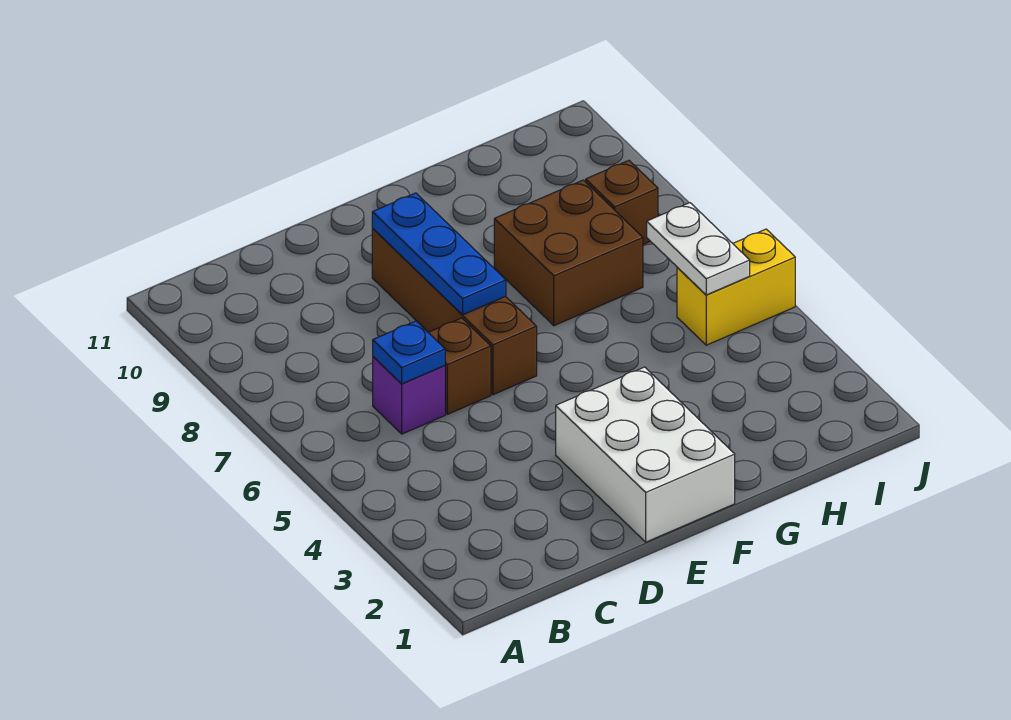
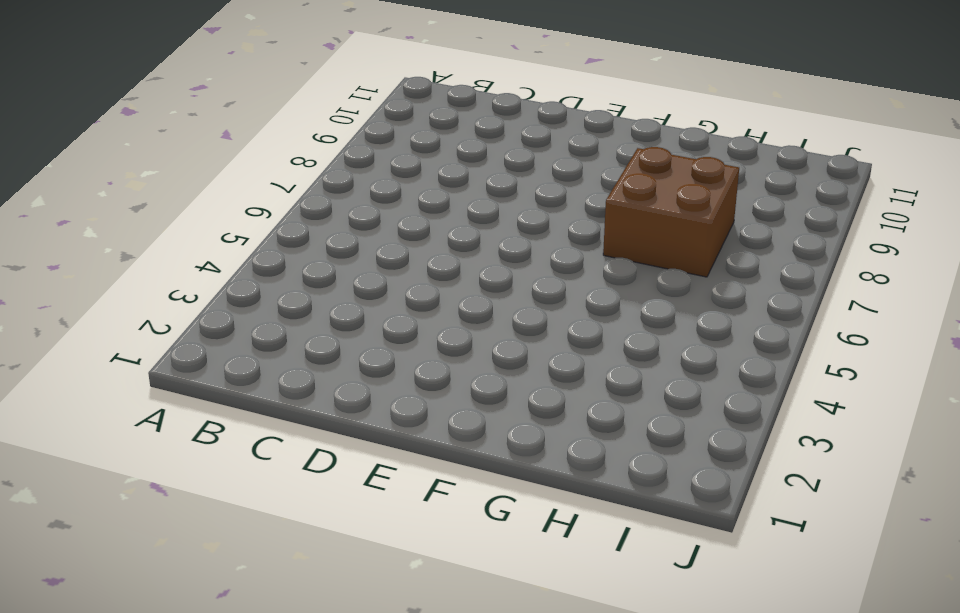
none -> purple 1x1 brick [373,357,445,434]
none -> brown 1x1 brick [428,318,491,414]

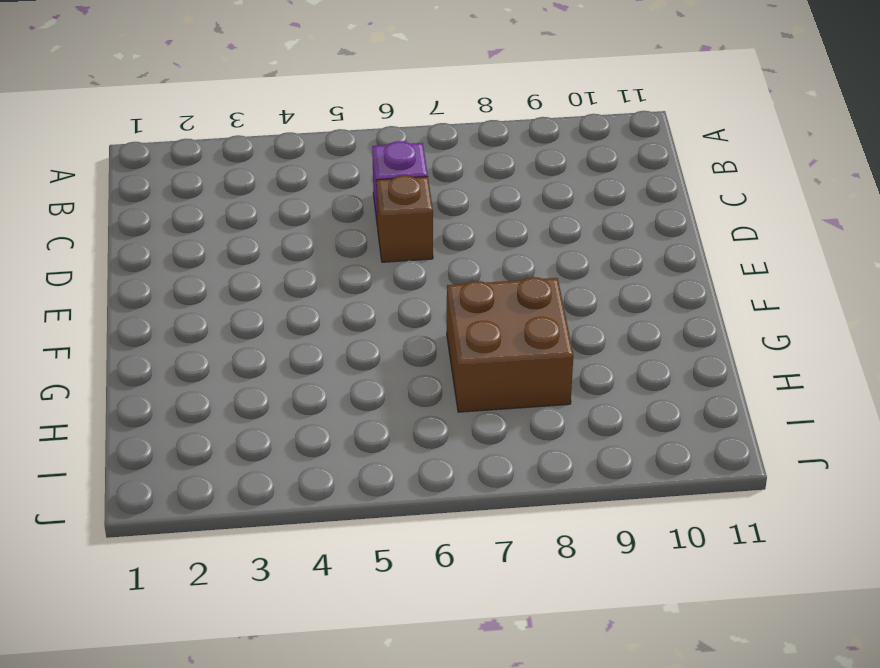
none -> white 2x3 brick [556,367,735,542]
none -> brown 1x4 brick [372,229,537,395]

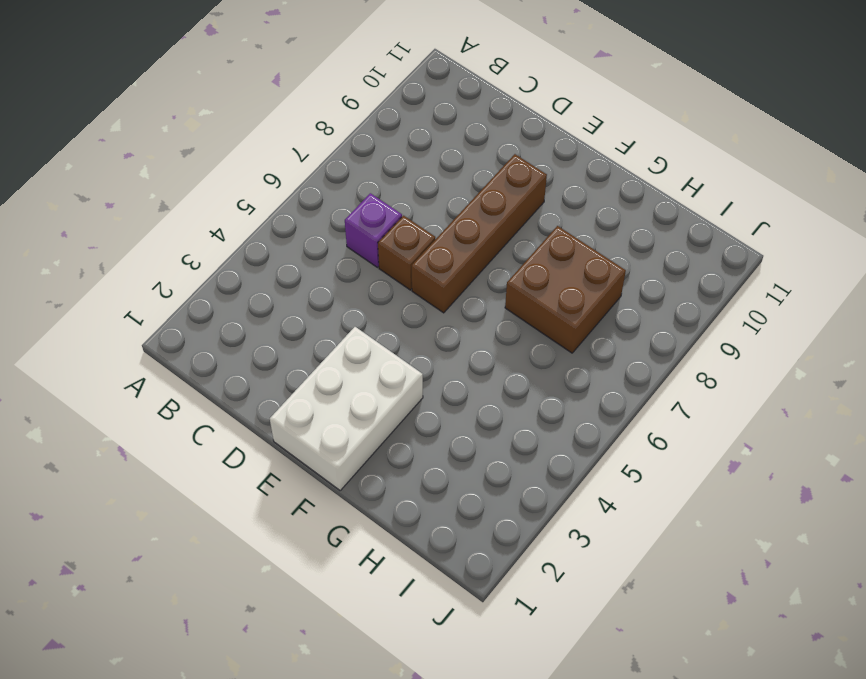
none -> yellow 1x2 brick [677,229,795,345]
none -> brown 1x1 brick [586,160,658,244]

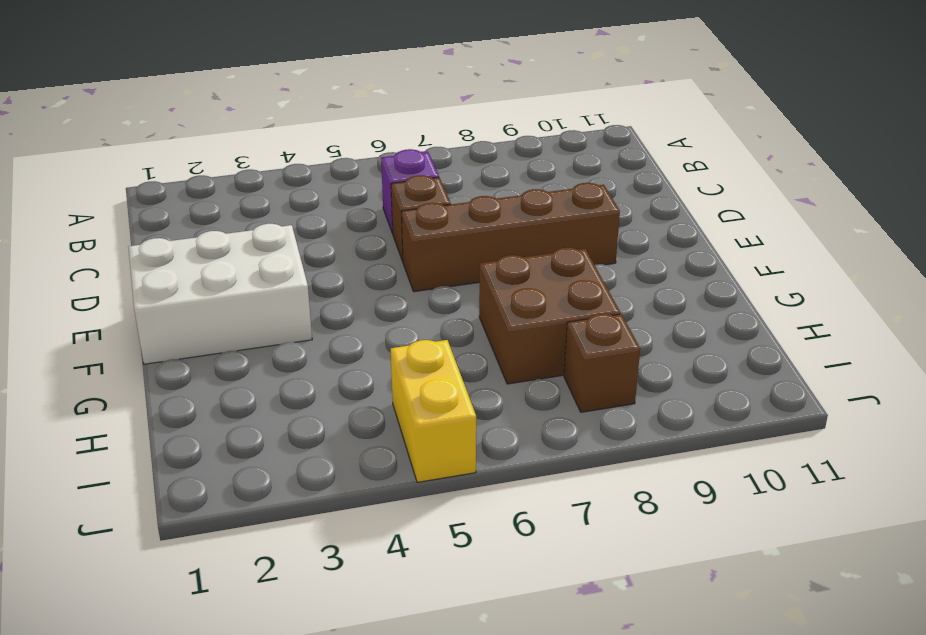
none -> blue 1x1 plate [373,321,445,384]
none -> blue 1x3 plate [372,193,506,315]

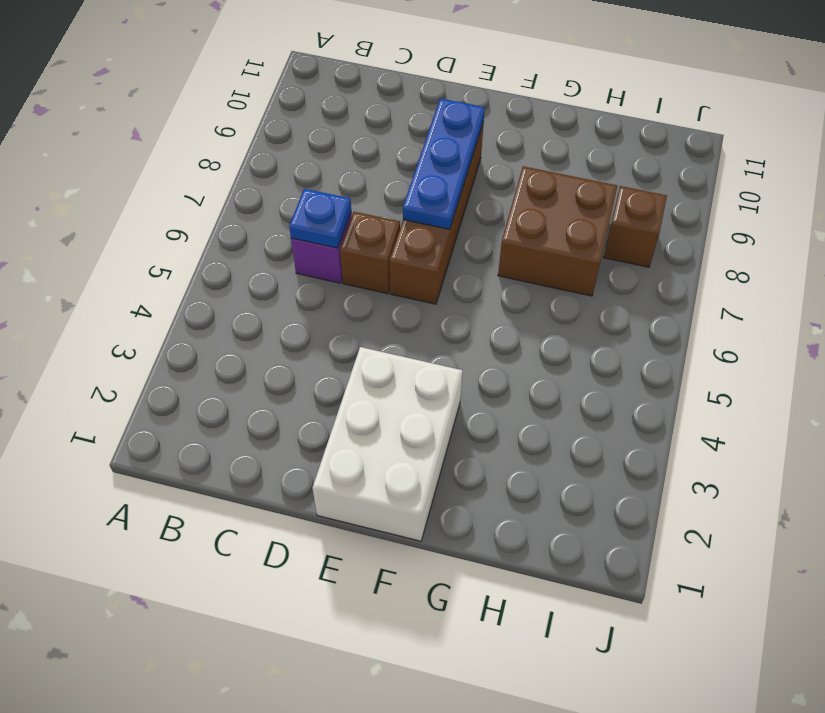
none -> yellow 1x2 brick [677,229,795,345]
none -> white 1x2 plate [647,203,750,295]

